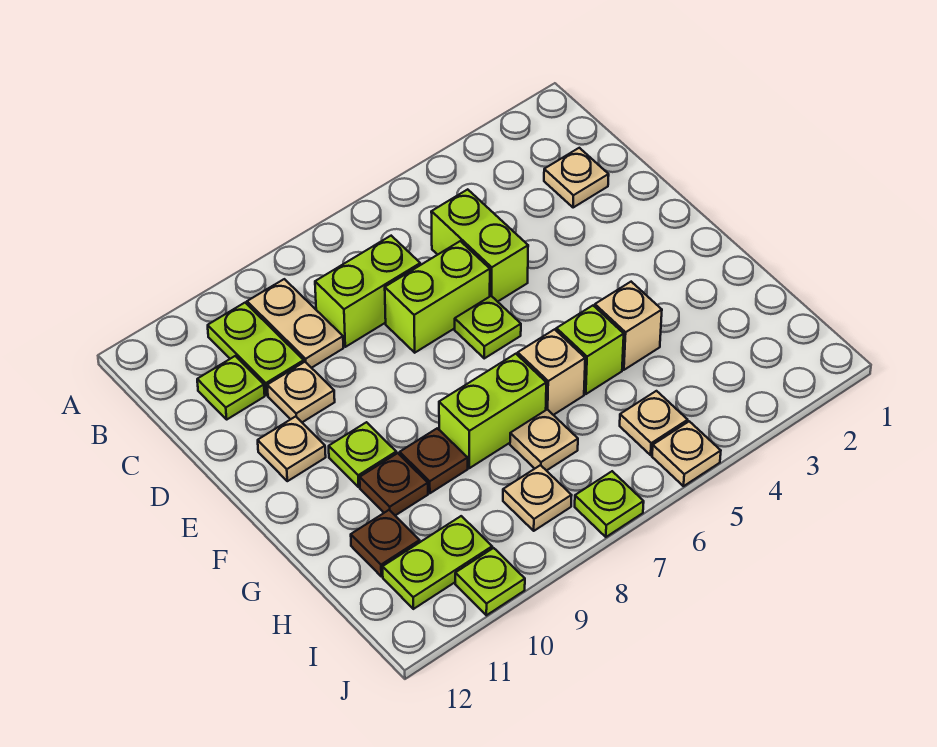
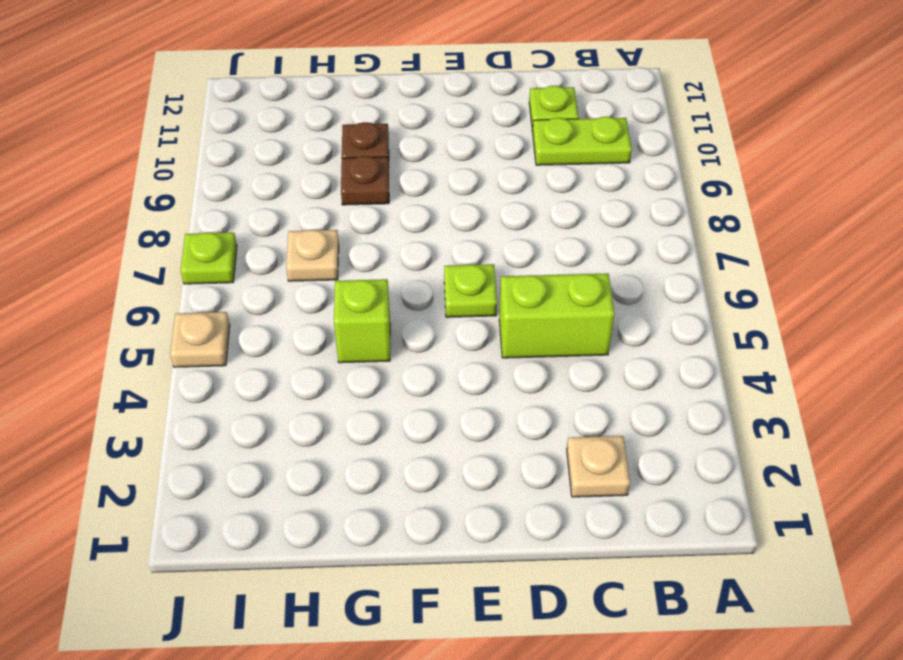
none -> tan 1x2 plate [247,279,343,368]
none -> lime 1x2 brick [315,236,420,347]
none -> lime 1x2 brick [385,241,490,353]

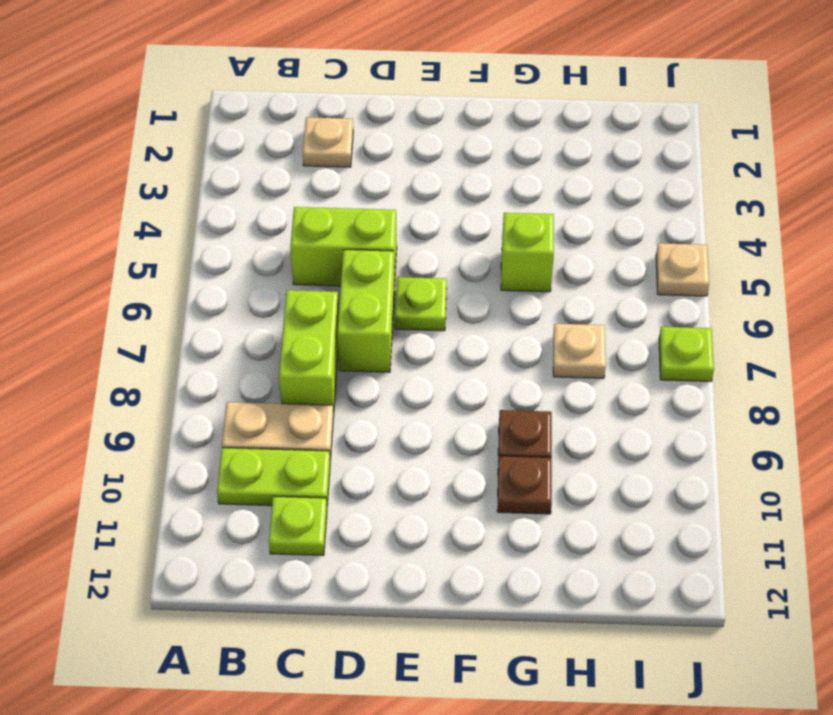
none -> tan 1x1 plate [267,362,335,422]
none -> tan 1x1 plate [258,416,326,481]
none -> lime 1x1 plate [329,422,396,487]

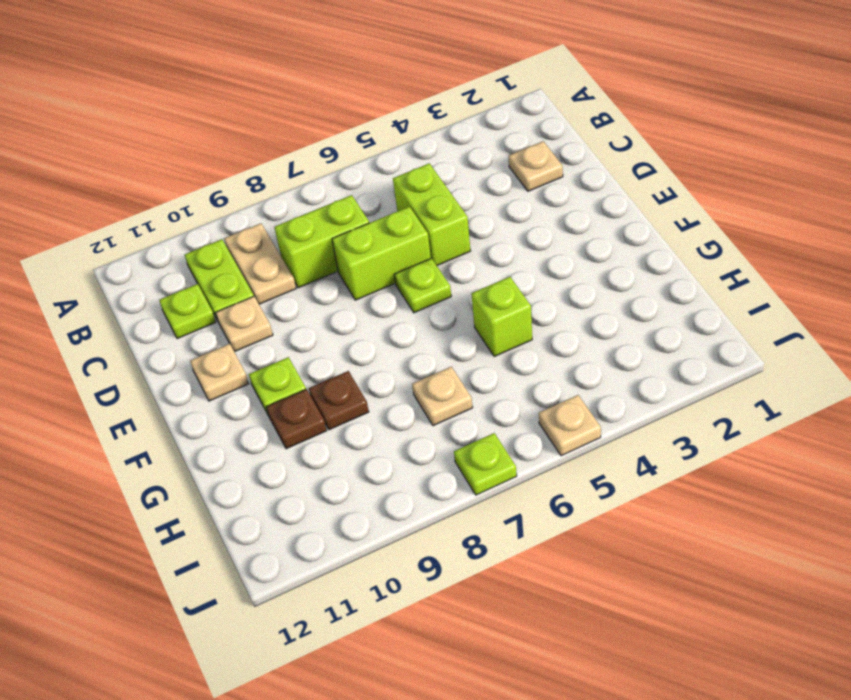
none -> tan 1x1 brick [595,282,662,370]
none -> tan 1x1 brick [518,329,585,415]
none -> lime 1x2 brick [439,354,546,468]

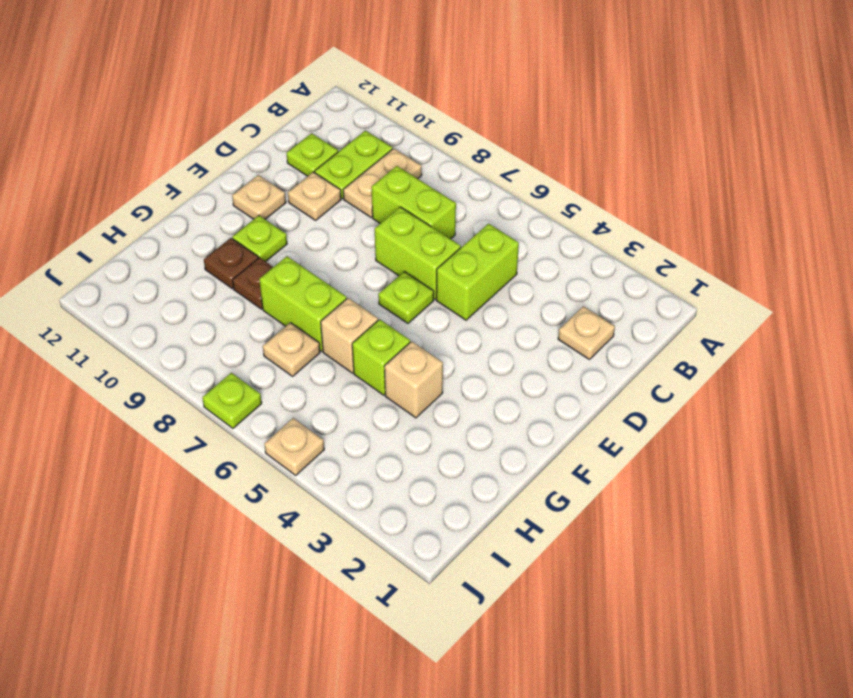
none -> brown 1x1 plate [351,510,420,576]
none -> tan 1x1 plate [620,391,688,455]
none -> tan 1x1 plate [503,465,572,531]

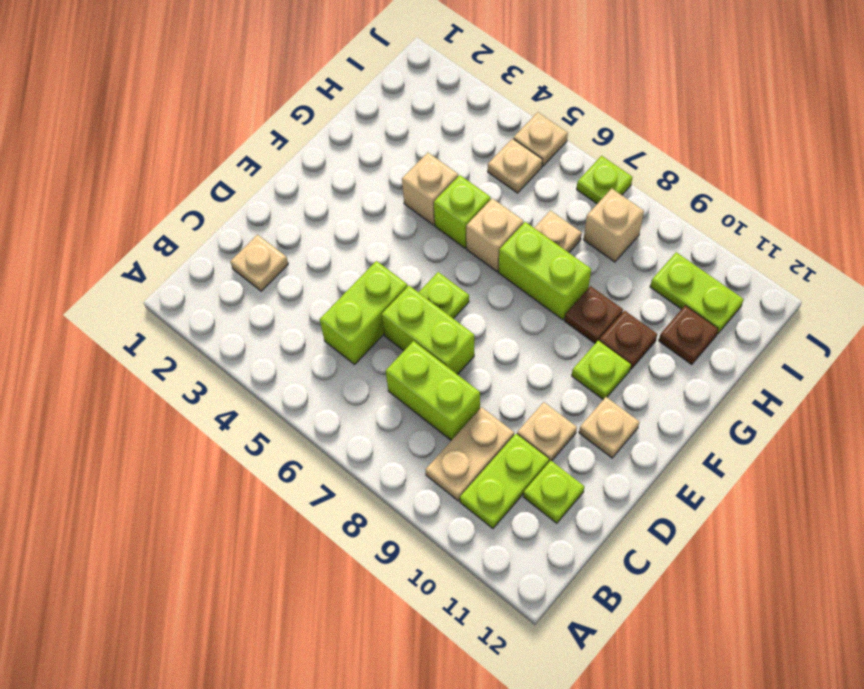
tan 1x1 brick [584,188,644,262] -> tan 1x1 plate [503,465,572,531]
none -> lime 1x1 plate [455,548,525,615]

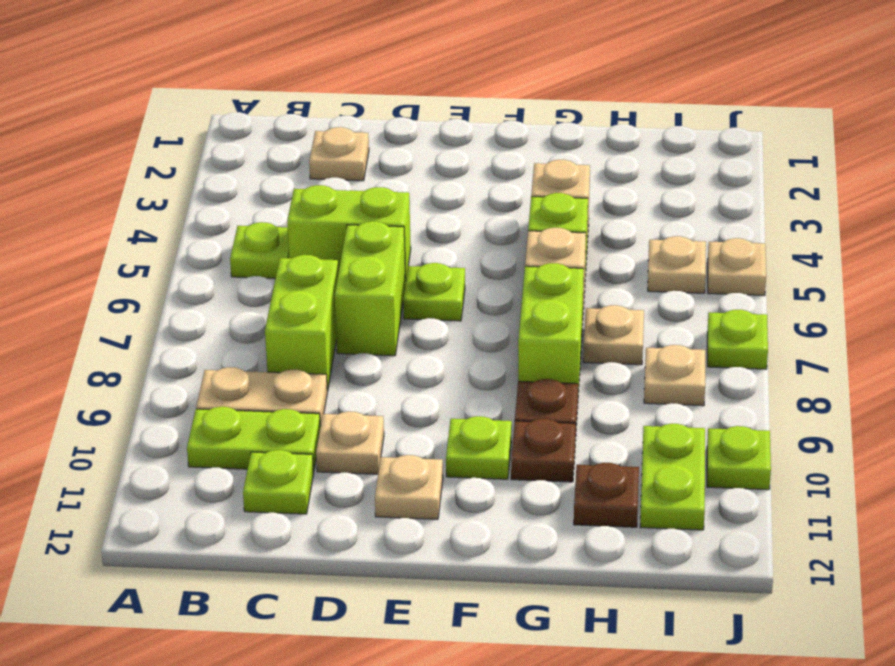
lime 1x1 plate [230,222,289,278] -> none

